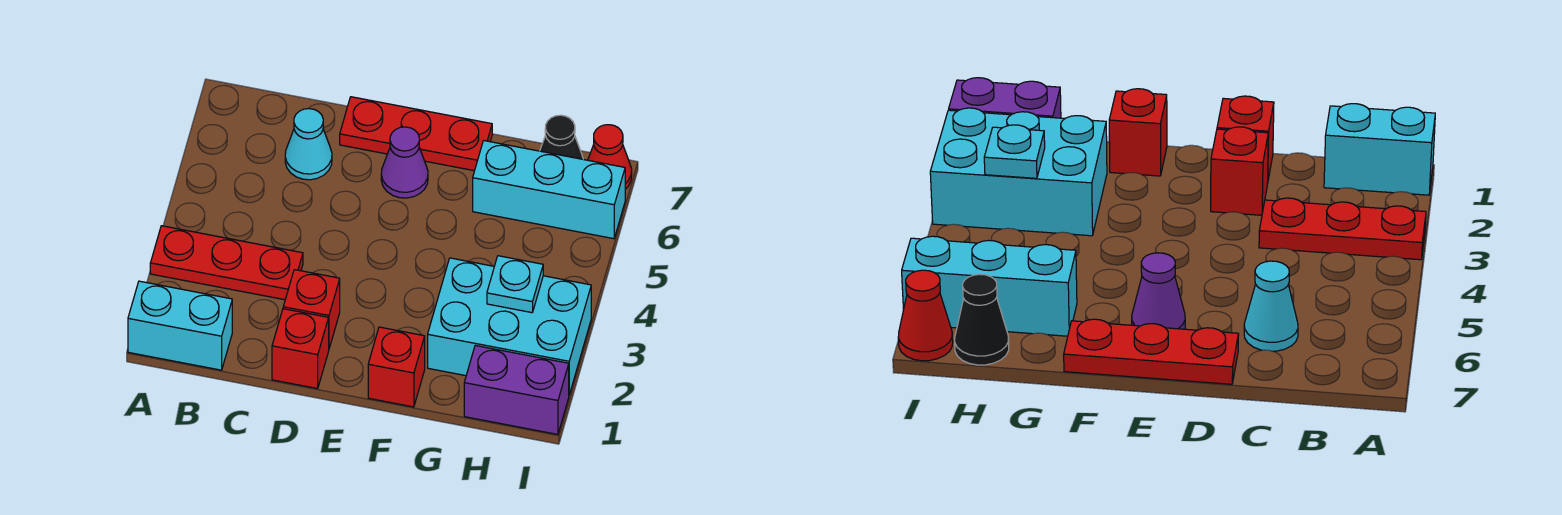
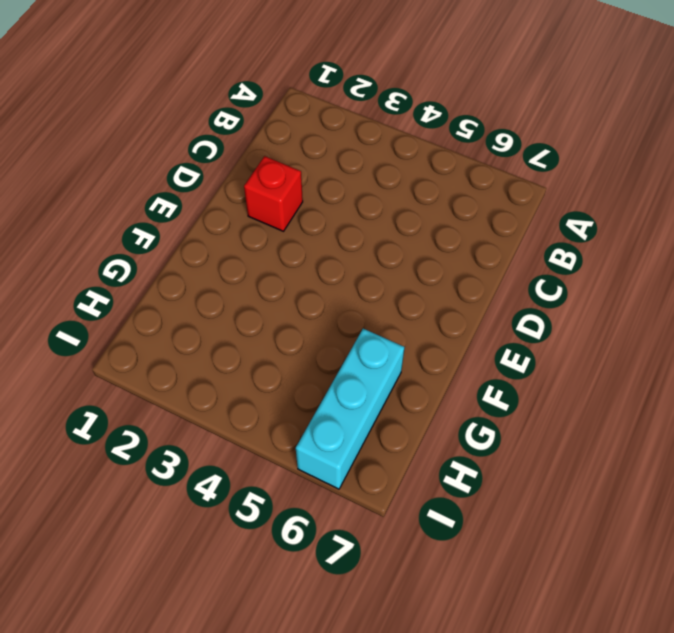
none -> cyan 1x2 brick [128,281,232,370]
none -> red 1x3 plate [150,226,303,300]
none -> cyan 1x1 cone [285,109,332,180]

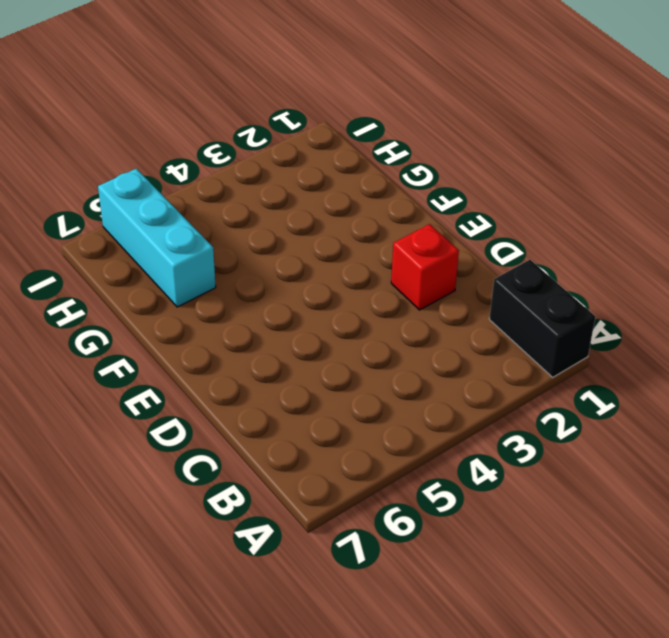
black 1x2 brick [489,260,595,377] -> cyan 1x2 brick [128,281,232,370]
none -> red 1x3 plate [150,226,303,300]
none -> cyan 1x1 cone [285,109,332,180]
none -> red 1x1 brick [272,309,329,389]

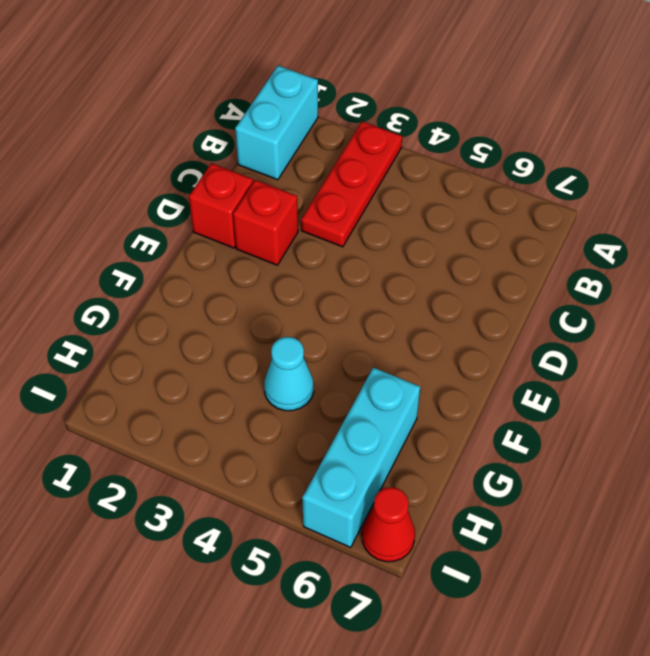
cyan 1x1 cone [264,337,314,411] -> cyan 1x1 cone moved to [285,109,332,180]
none -> red 1x3 plate [340,97,492,171]
none -> purple 1x1 cone [381,127,428,198]
none -> red 1x1 brick [368,327,425,407]

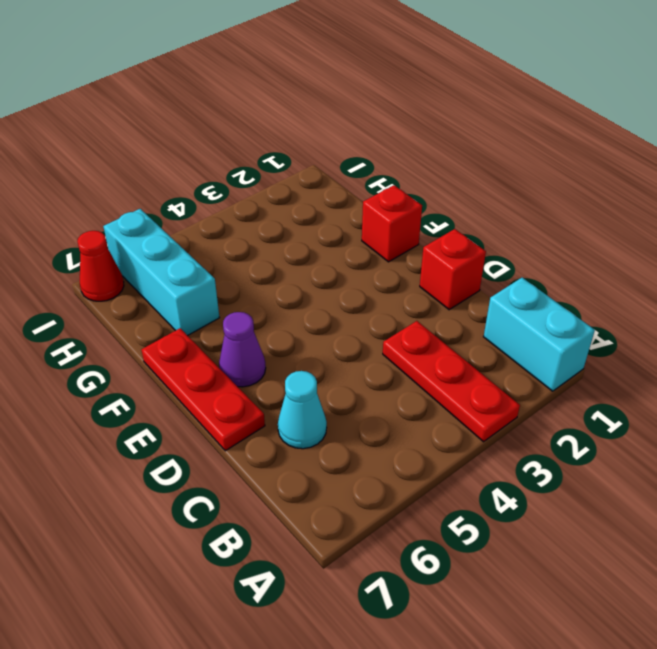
none -> red 1x1 brick [283,270,340,348]
none -> cyan 2x3 brick [428,258,591,395]
none -> purple 1x2 brick [464,345,569,434]

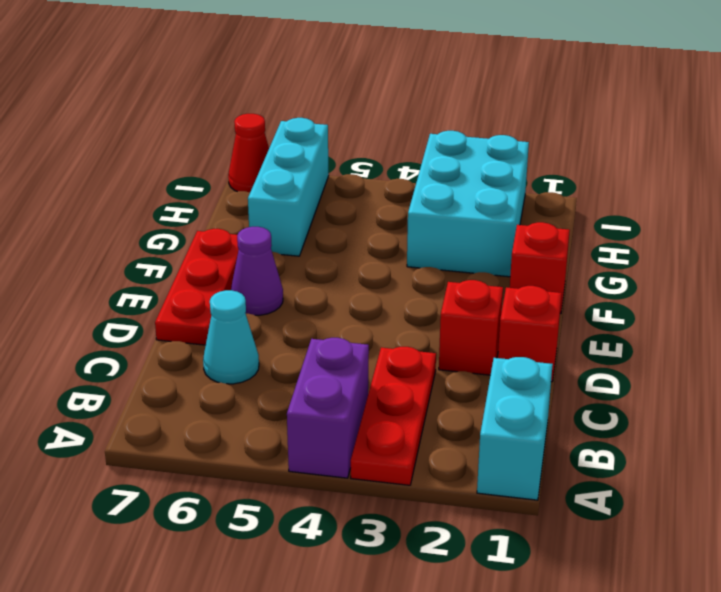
purple 1x2 brick [287,338,369,478] -> purple 1x2 brick moved to [464,345,569,434]
none -> black 1x1 cone [540,115,583,159]
none -> cyan 1x1 plate [487,256,543,313]

